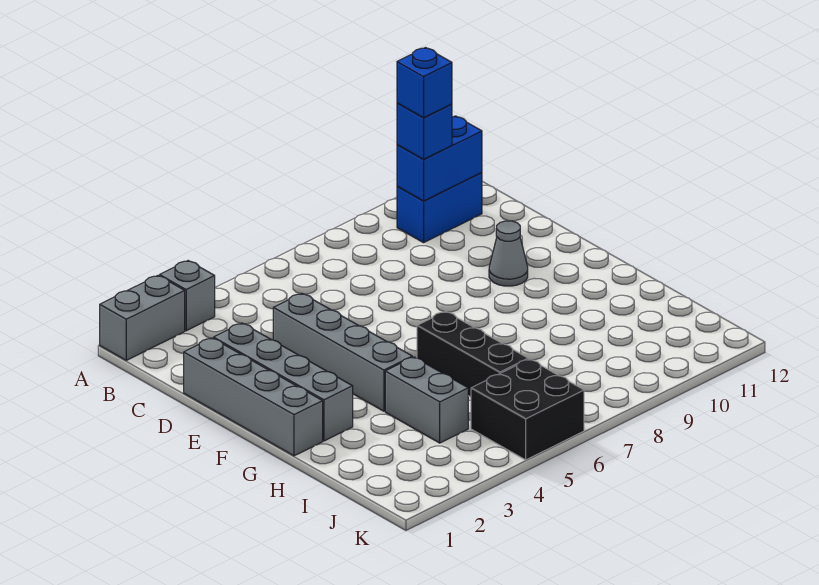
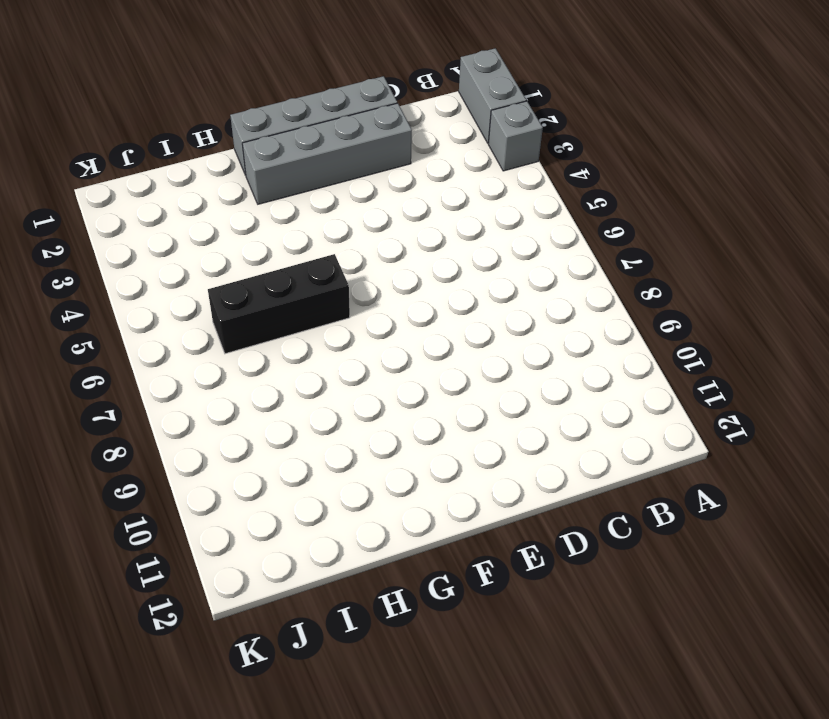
none -> blue 1x2 brick [397,172,482,243]
none -> grey 1x4 brick [273,293,412,411]
none -> grey 1x1 cone [489,221,528,286]

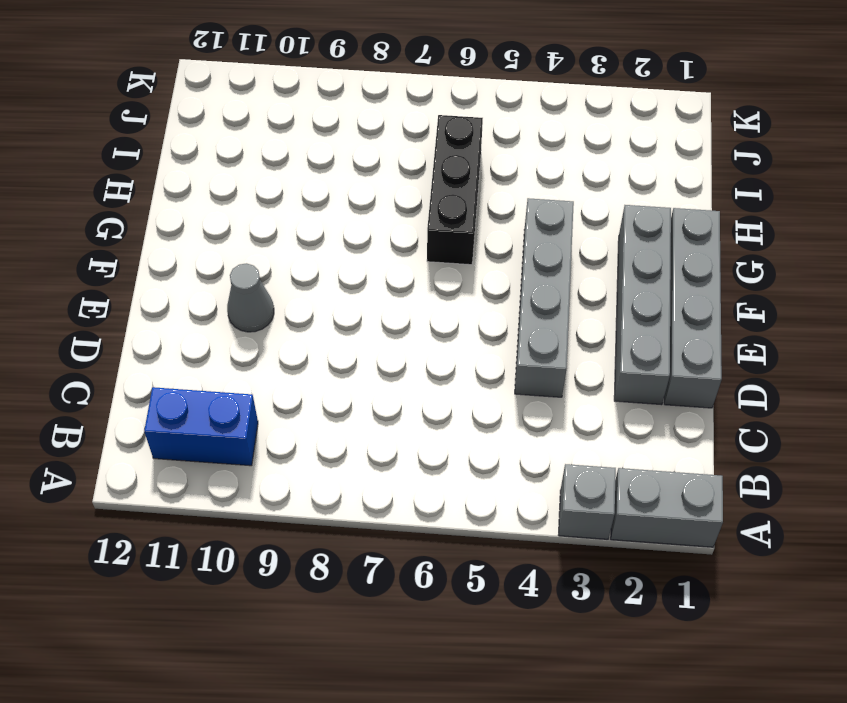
none -> grey 1x2 brick [385,357,468,443]
none -> black 2x2 brick [471,359,584,460]
none -> blue 1x2 brick [397,116,482,201]

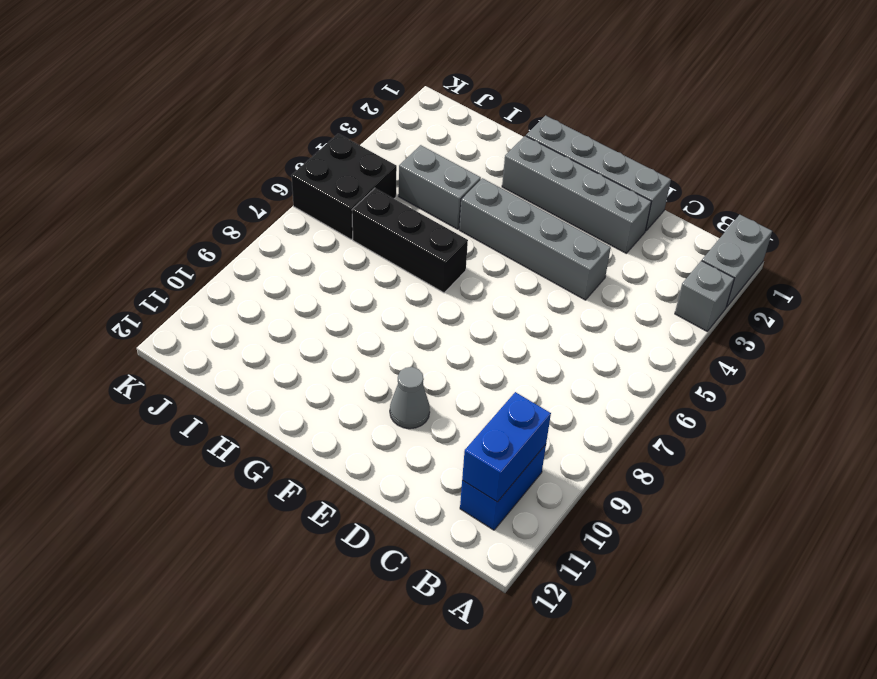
none -> blue 1x1 brick [397,103,452,159]
none -> blue 1x1 brick [397,48,452,118]

